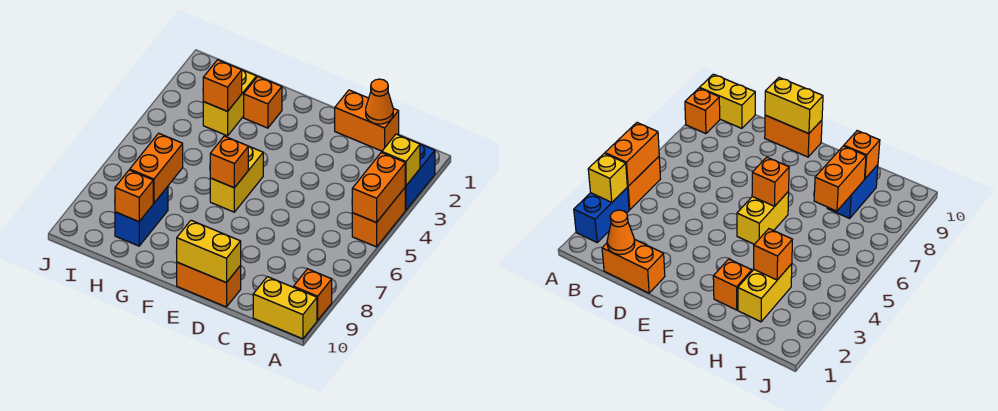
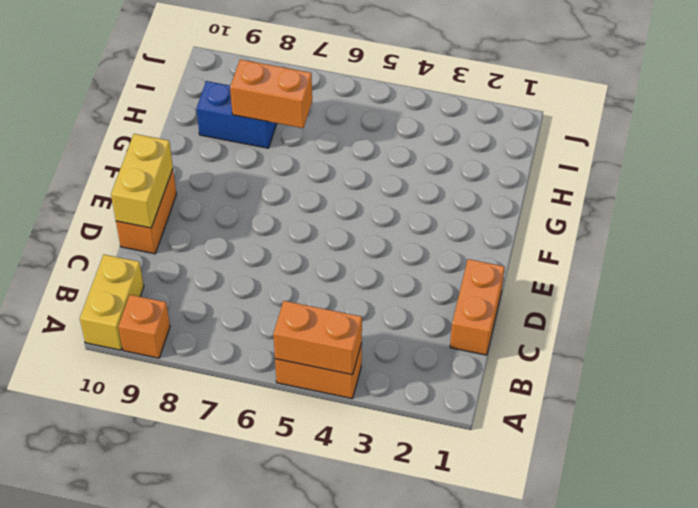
none -> blue 1x2 brick [405,144,435,210]
none -> yellow 1x2 brick [210,146,263,212]
none -> orange 1x1 brick [244,77,282,128]

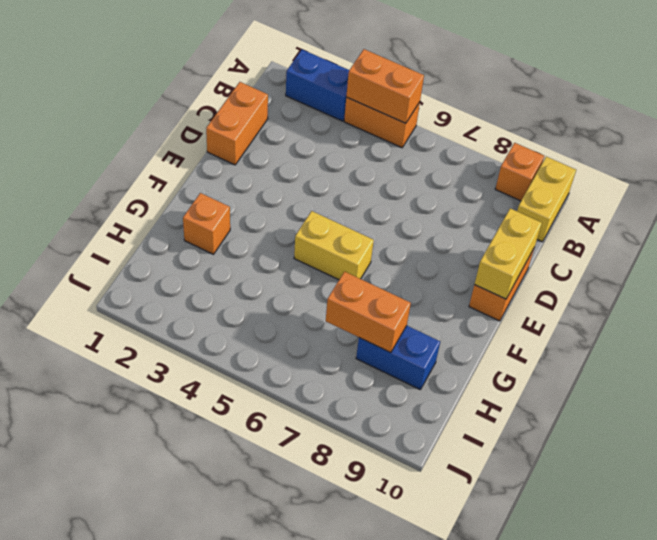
none -> yellow 1x2 brick [203,70,256,136]
none -> yellow 1x1 brick [382,134,420,186]
none -> orange 1x1 cone [366,79,393,124]

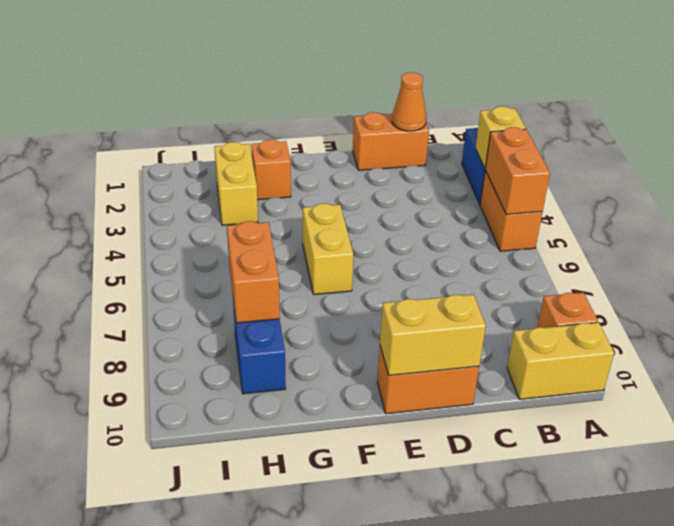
none -> orange 1x1 brick [210,136,248,188]
none -> orange 1x1 brick [203,60,242,111]
none -> orange 1x1 brick [115,170,153,222]

